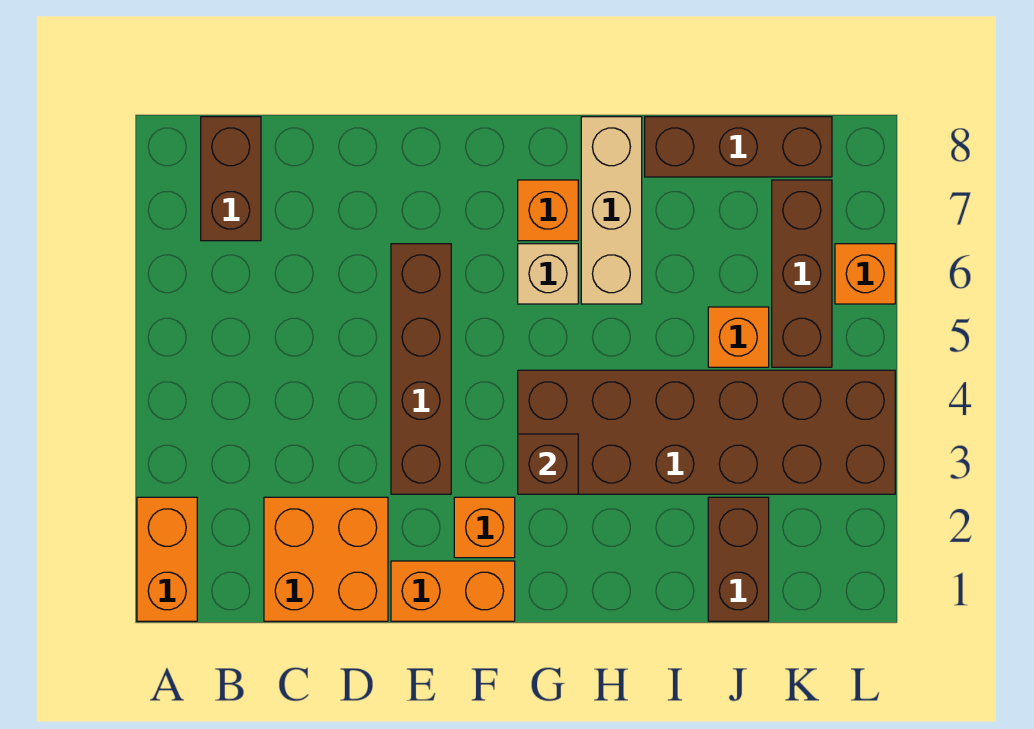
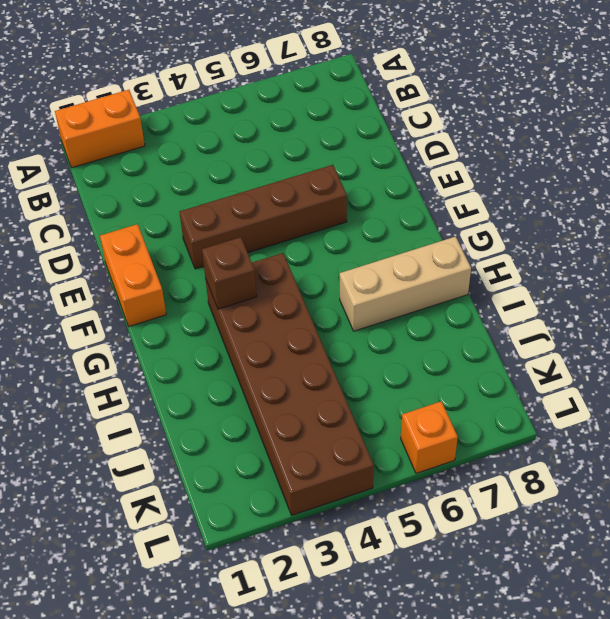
none -> brown 1x2 brick [201,117,261,241]
none -> orange 2x2 brick [264,497,388,621]
none -> orange 1x1 brick [454,497,515,558]

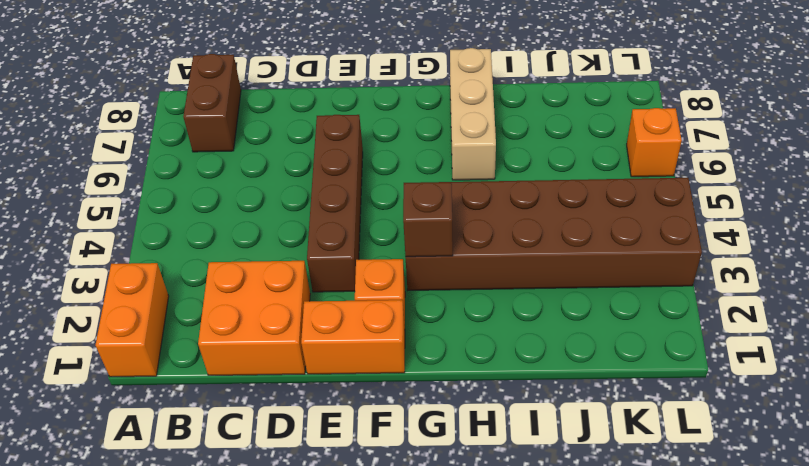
none -> tan 1x1 brick [518,244,578,304]
none -> orange 1x1 brick [518,180,578,241]
none -> brown 1x3 brick [645,117,832,177]

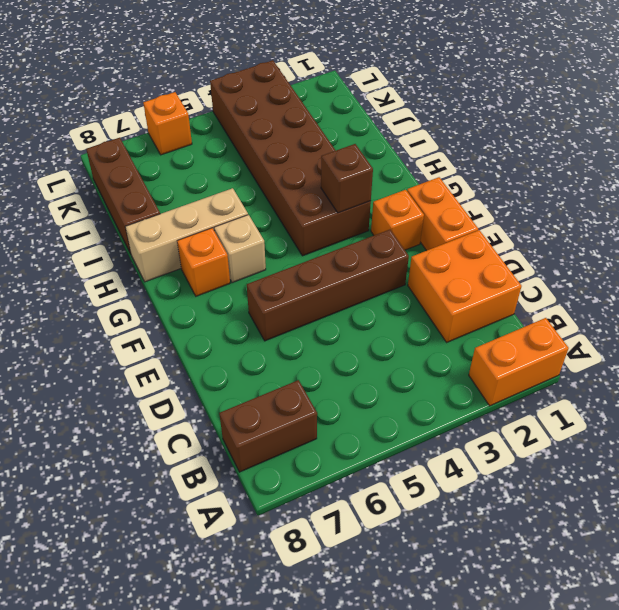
none -> brown 1x2 brick [708,497,769,621]
none -> orange 1x1 brick [708,307,769,367]
none -> brown 1x3 brick [772,180,832,367]

